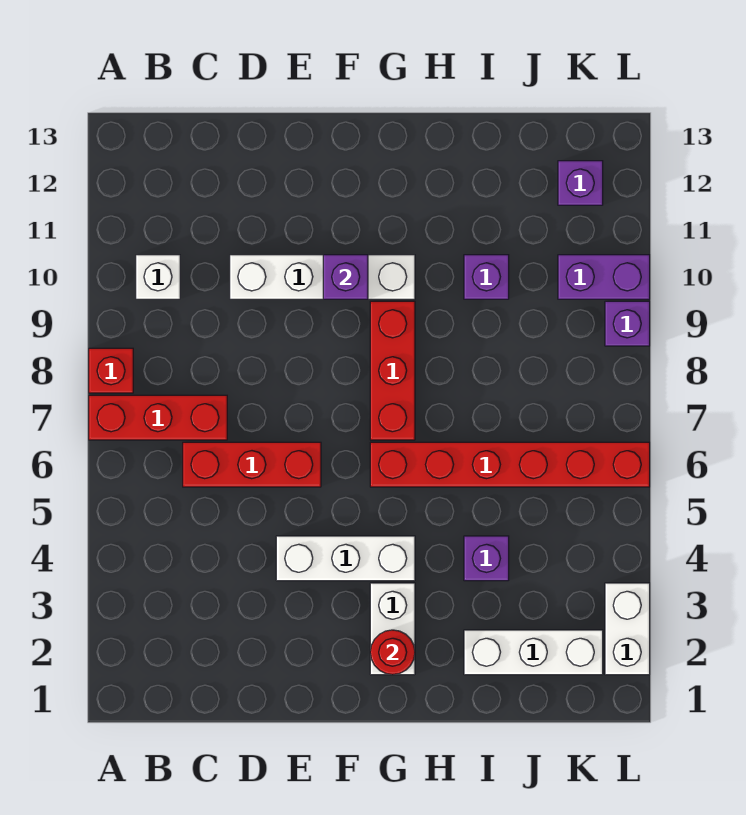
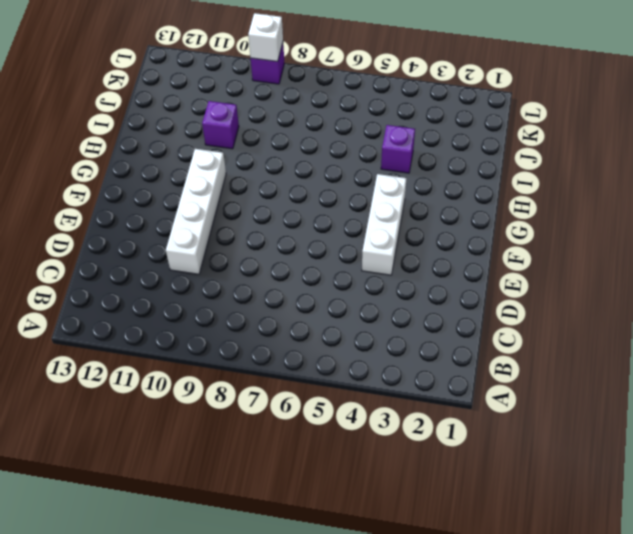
white 1x1 brick [248,13,283,61] -> white 1x1 brick moved to [136,255,180,299]
none -> red 1x3 brick [89,395,227,440]
none -> red 1x1 brick [89,348,133,393]
none -> red 1x3 brick [183,442,321,487]

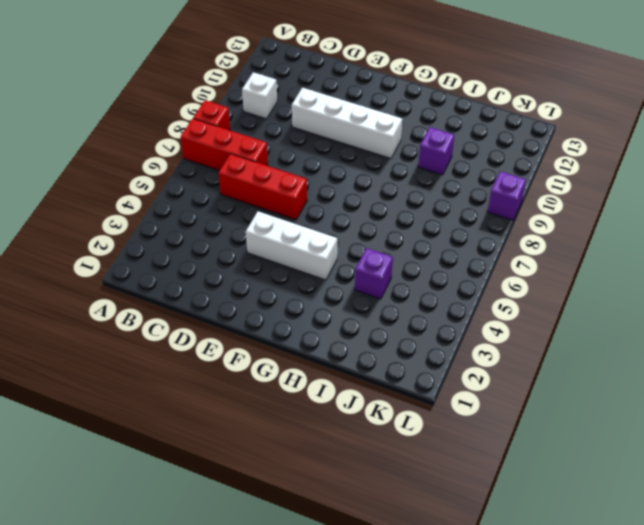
none -> white 1x2 brick [370,583,415,675]
none -> red 1x6 brick [370,442,650,487]
none -> red 1x3 brick [370,301,415,440]

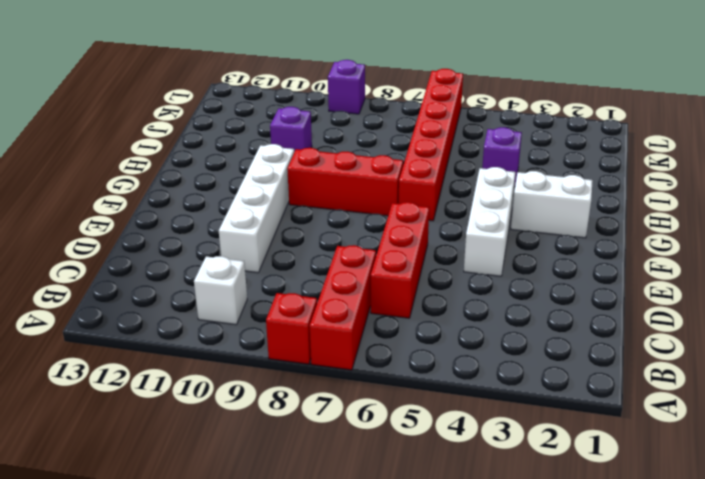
none -> white 1x3 brick [464,630,603,675]
none -> purple 1x2 brick [558,255,650,299]
none -> purple 1x1 brick [558,161,603,205]

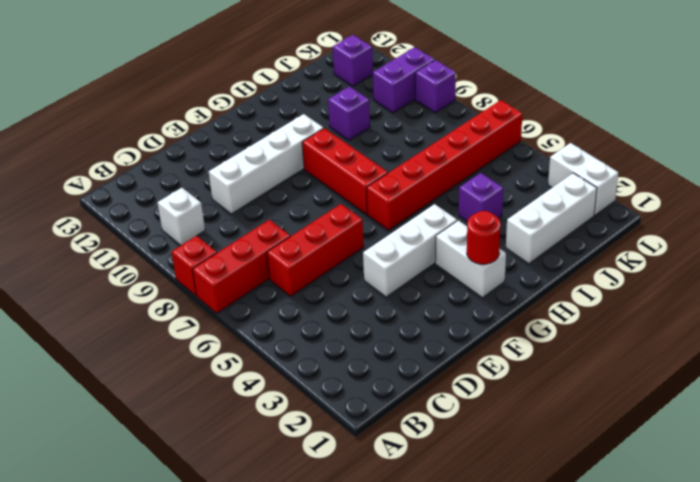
none -> purple 1x1 brick [323,255,368,299]

